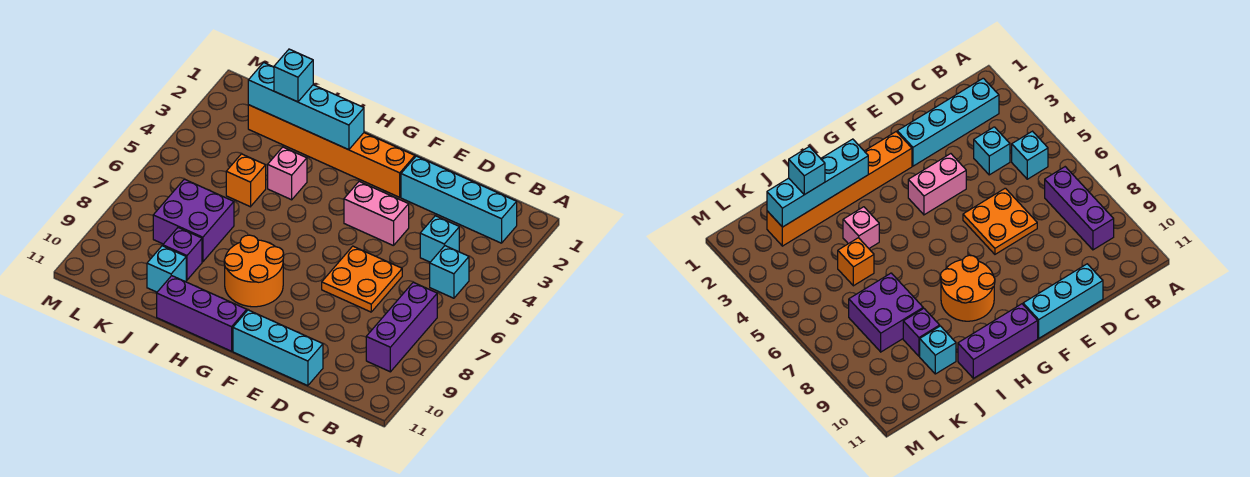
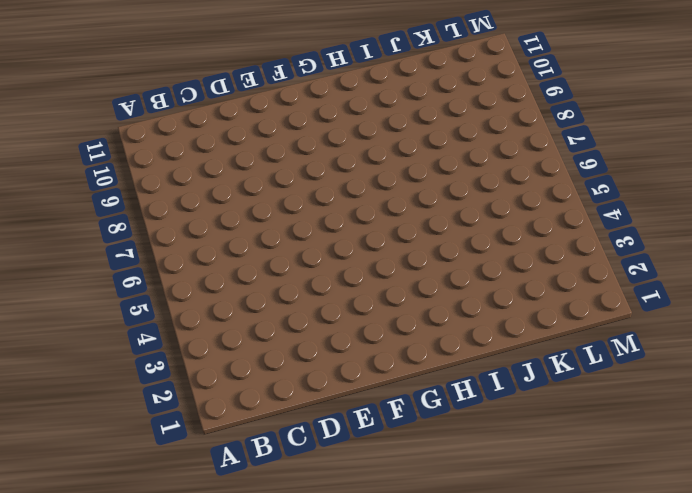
none -> cyan 1x4 brick [401,156,517,243]
none -> cyan 1x1 brick [430,246,469,298]
none -> purple 1x3 brick [366,282,437,372]

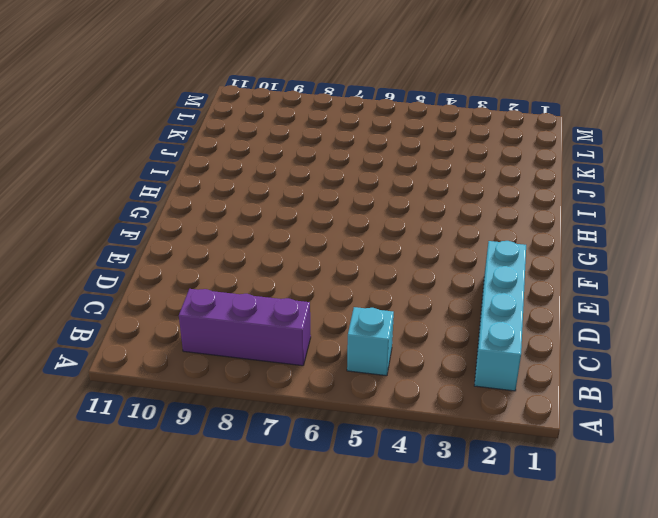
none -> cyan 1x1 brick [420,216,459,262]
none -> orange 2x2 plate [322,246,402,312]
none -> cyan 1x3 brick [233,310,323,386]

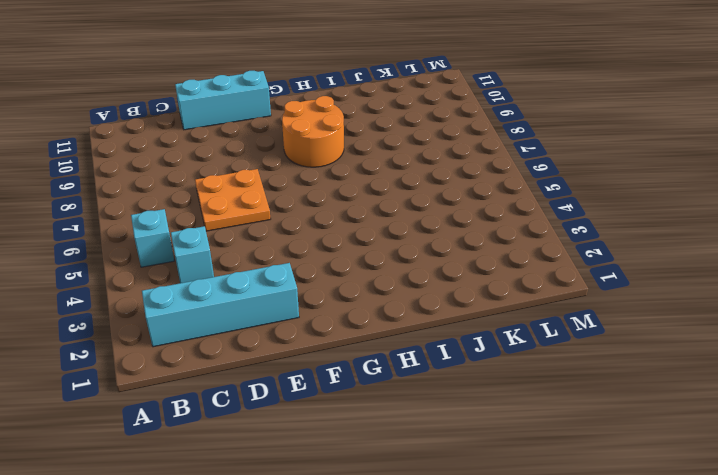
none -> purple 1x3 brick [366,282,437,372]
none -> pink 1x2 brick [344,181,409,246]
none -> orange 1x6 brick [248,105,415,197]

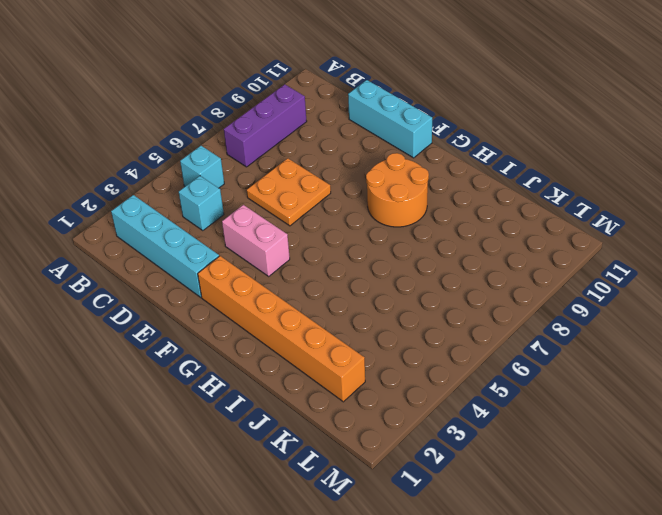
none -> purple 1x3 brick [157,276,247,351]
none -> pink 1x1 brick [268,147,307,200]
none -> orange 1x1 brick [226,154,266,207]

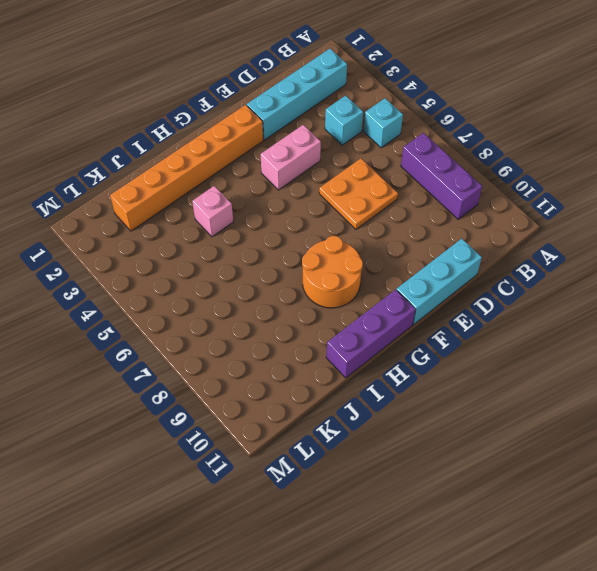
none -> orange 1x1 brick [226,154,266,207]
none -> purple 2x2 brick [153,179,234,262]
none -> purple 1x1 brick [163,228,202,280]

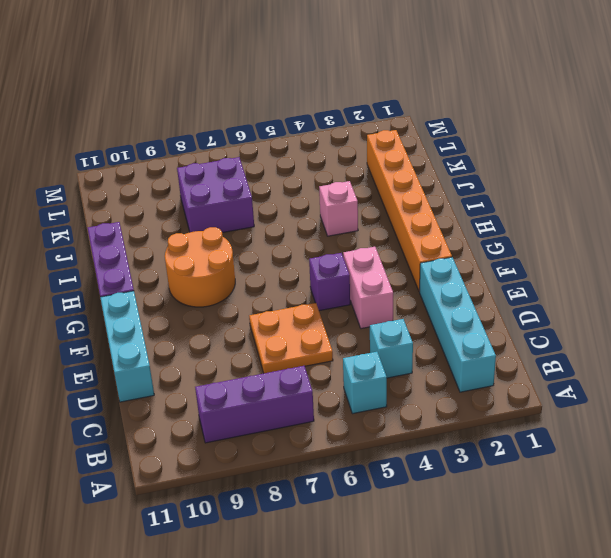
purple 1x1 brick [309,253,350,311] -> purple 1x1 brick moved to [163,228,202,280]
none -> orange 1x1 brick [226,154,266,207]
none -> cyan 1x1 brick [147,246,186,292]
none -> cyan 1x4 brick [248,63,364,150]

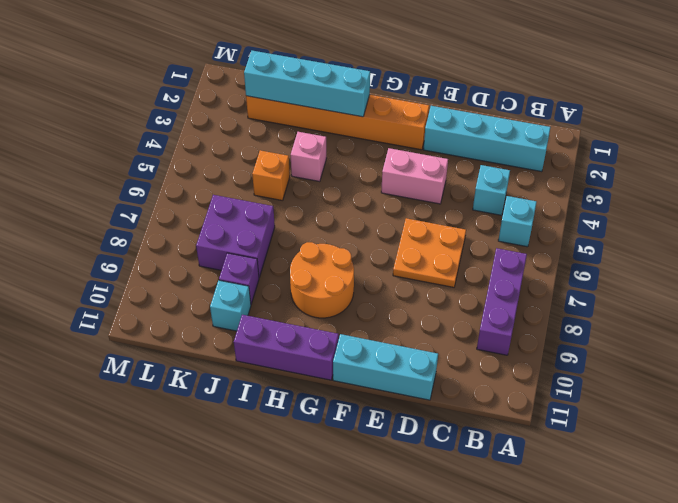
none -> cyan 1x1 brick [274,49,313,102]

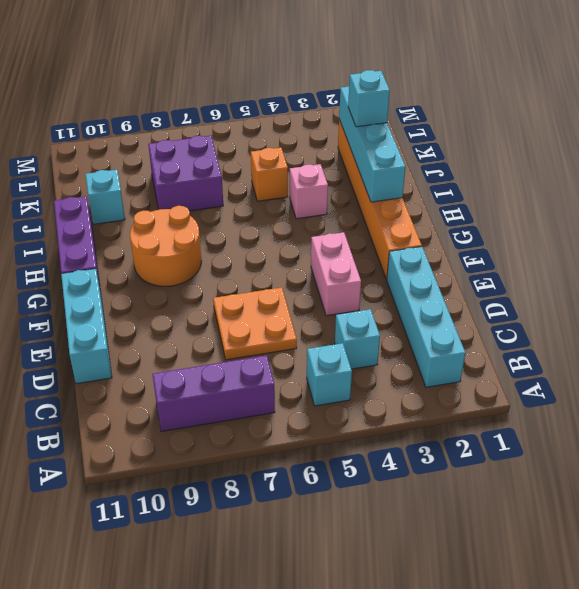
none -> purple 1x1 brick [163,228,202,280]

